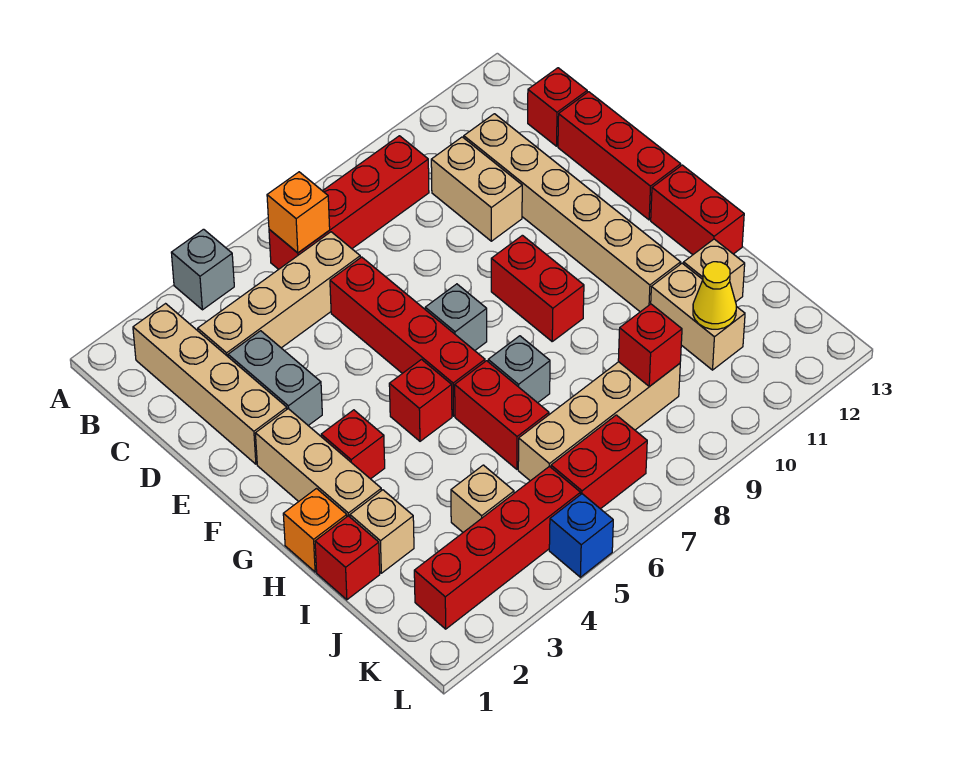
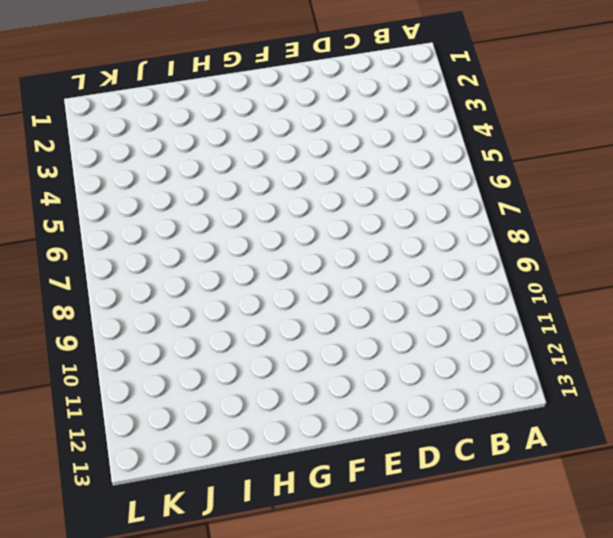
none -> grey 1x1 brick [171,229,234,310]
none -> tan 1x4 brick [133,304,287,464]
none -> red 1x4 brick [269,136,429,269]
none -> tan 1x4 brick [198,232,360,356]

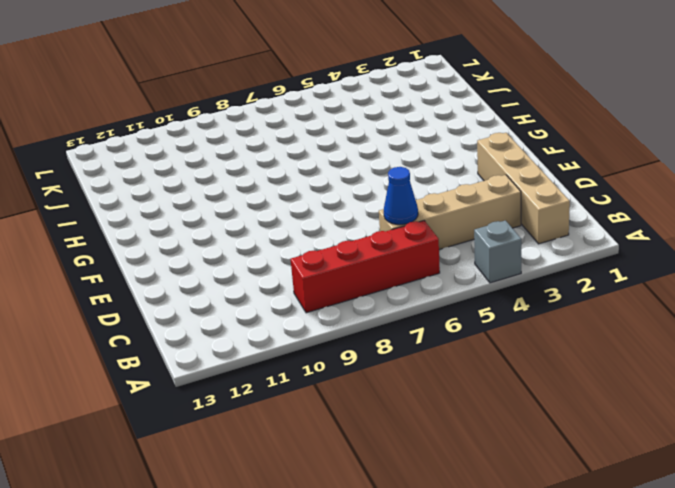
blue 1x1 cone [384,167,418,225] -> none
none -> tan 1x2 brick [431,137,522,241]
none -> tan 1x6 brick [464,114,681,312]
none -> red 1x1 brick [528,68,587,146]
none -> grey 1x2 brick [228,331,322,425]

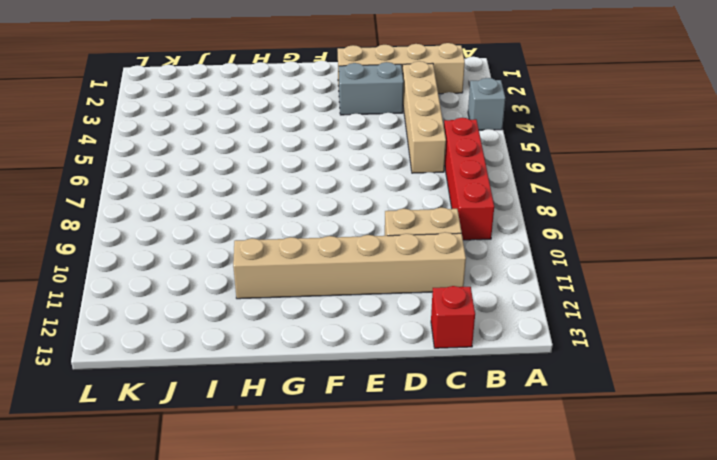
none -> red 1x4 brick [330,257,485,416]
none -> red 1x3 brick [558,92,681,220]
none -> tan 1x3 brick [255,409,381,517]
none -> grey 1x1 brick [425,284,487,351]

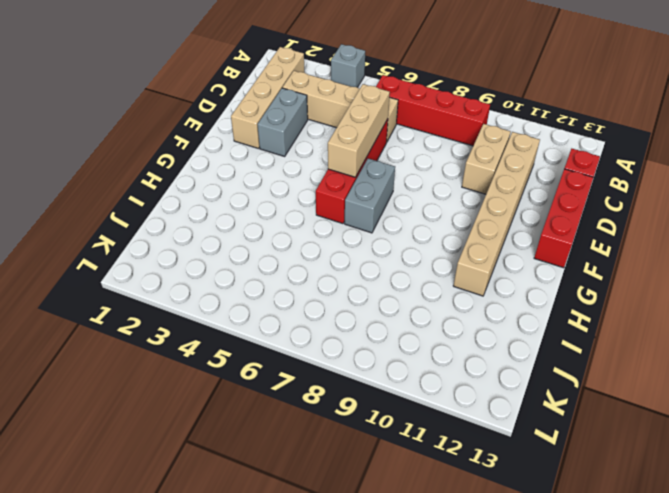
tan 1x3 brick [328,84,390,177] -> tan 1x3 brick moved to [255,409,381,517]
grey 1x2 brick [345,158,395,233] -> grey 1x1 brick [425,284,487,351]
none -> red 1x2 brick [491,235,584,341]
none -> red 1x1 brick [321,410,385,479]
none -> red 1x1 brick [389,360,452,441]
none -> red 1x2 brick [651,165,744,255]

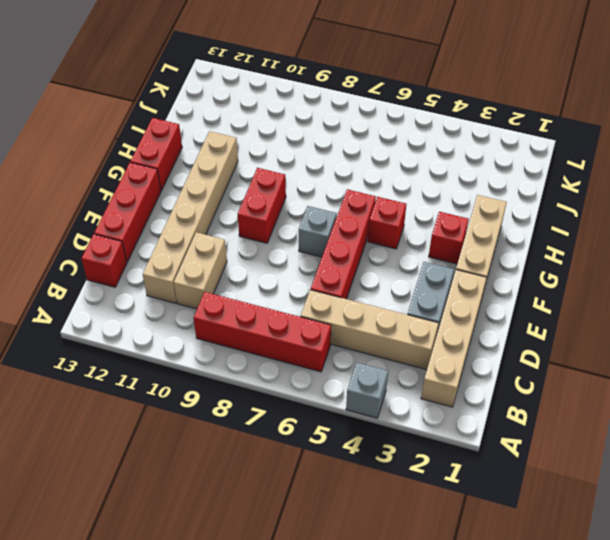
none -> orange 1x1 brick [283,489,347,572]
none -> red 1x2 brick [455,361,549,469]
none -> grey 1x1 brick [488,336,550,403]
none -> red 1x1 brick [315,516,380,600]

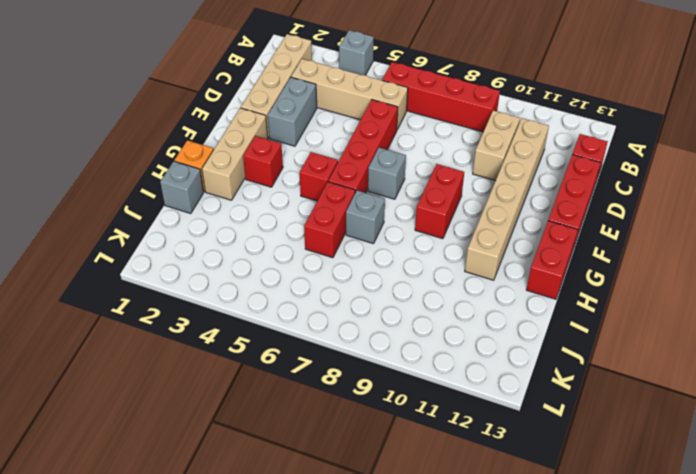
grey 1x1 brick [160,161,204,214] -> red 1x1 brick [315,516,380,600]
none -> tan 1x1 brick [350,490,414,573]
none -> tan 1x2 brick [651,263,745,370]
none -> tan 1x1 brick [684,239,745,302]
none -> tan 1x1 brick [451,465,514,532]

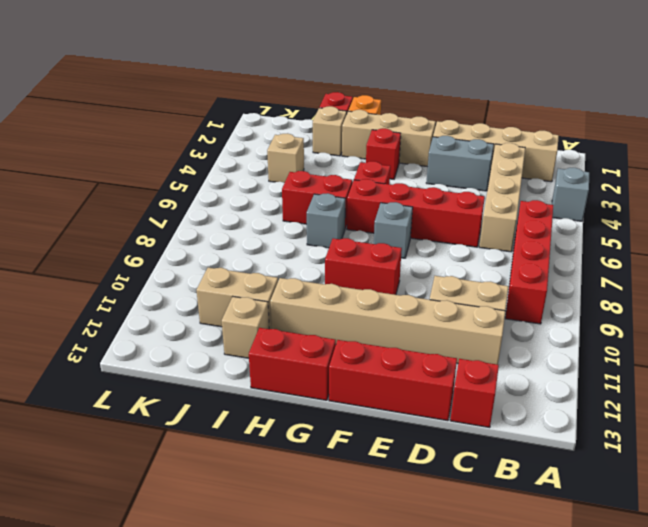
none -> tan 1x4 brick [518,362,680,481]
none -> red 1x4 brick [414,466,580,629]
none -> red 1x2 brick [551,415,647,509]
none -> blue 1x1 brick [549,494,613,577]

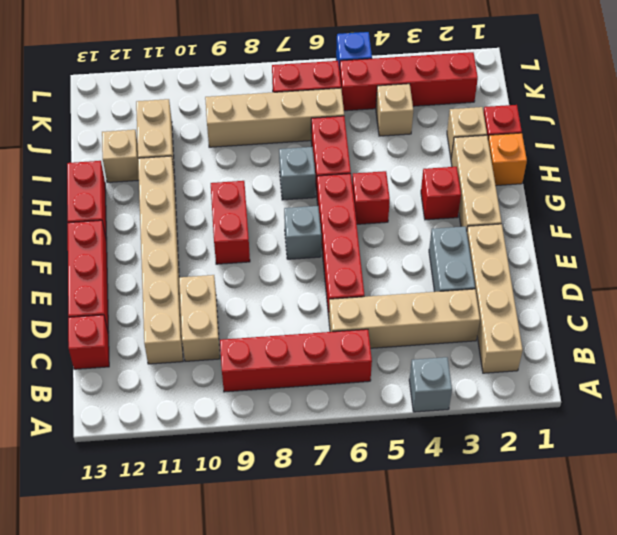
none -> orange 1x1 brick [267,172,330,253]
none -> red 1x1 brick [618,304,682,387]
none -> yellow 1x1 cone [693,262,736,329]

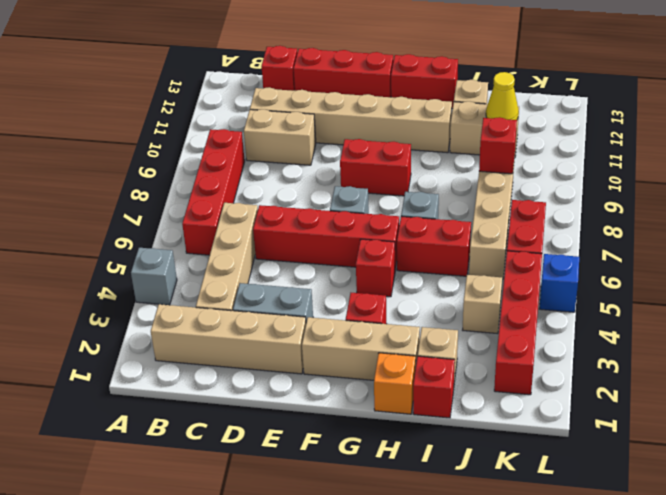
none -> orange 1x1 brick [267,172,330,253]

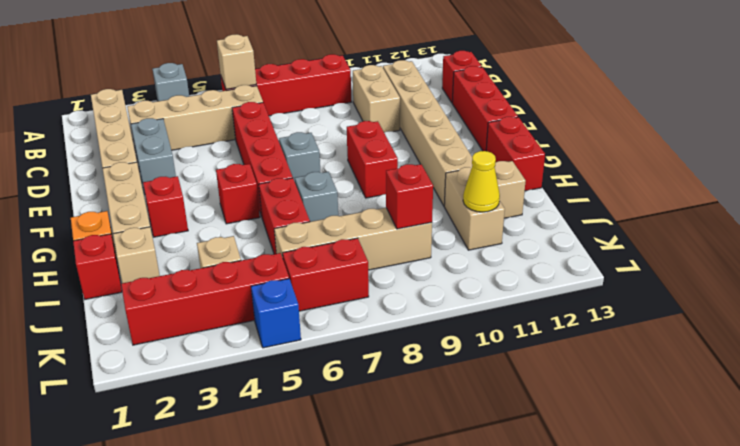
tan 1x1 brick [217,34,256,89] -> orange 1x1 brick [267,172,330,253]

